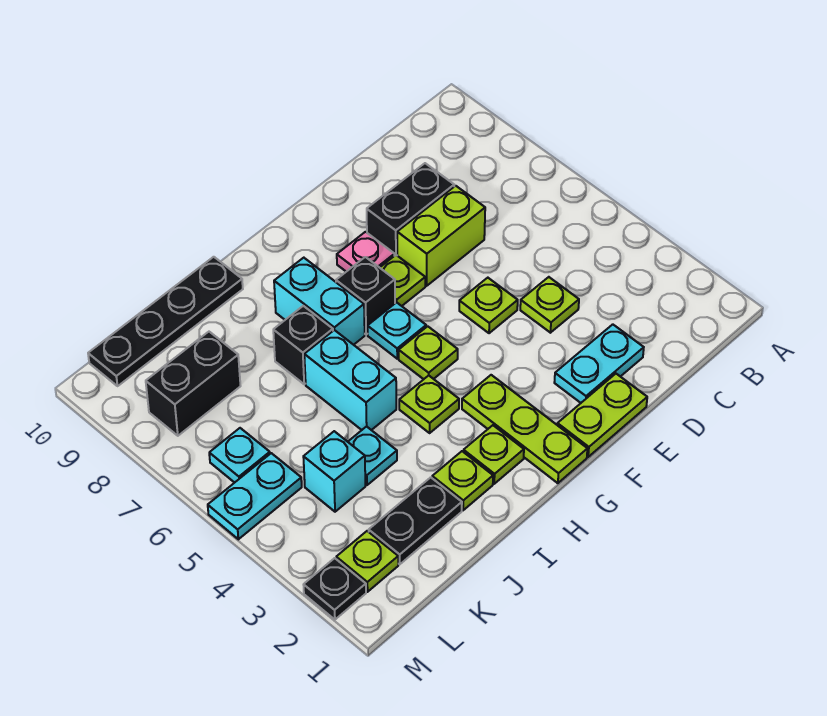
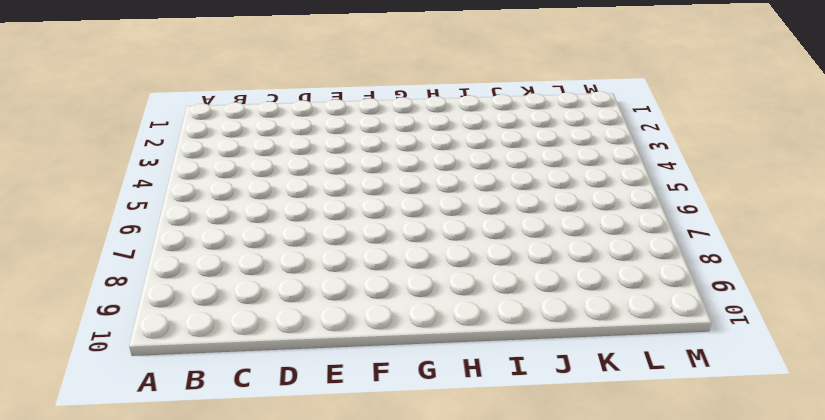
none -> cyan 1x2 plate [554,324,644,403]
none -> lime 1x1 plate [520,277,579,333]
none -> lime 1x2 brick [397,186,485,286]

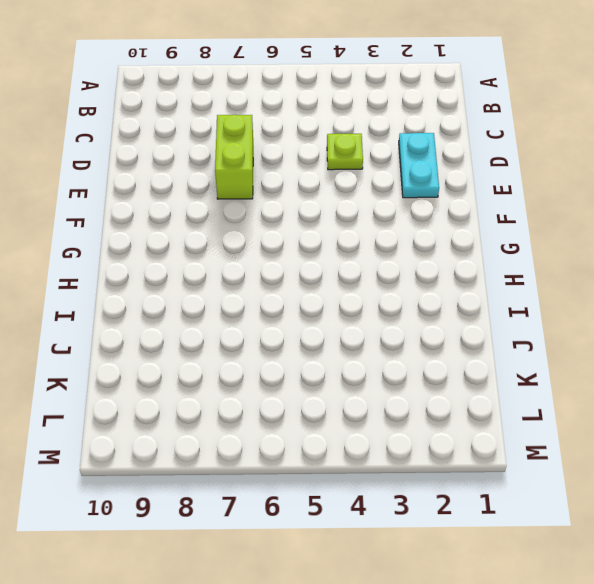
none -> black 1x2 brick [367,163,454,256]
none -> lime 1x2 plate [557,374,647,457]
none -> lime 1x1 plate [459,278,518,333]

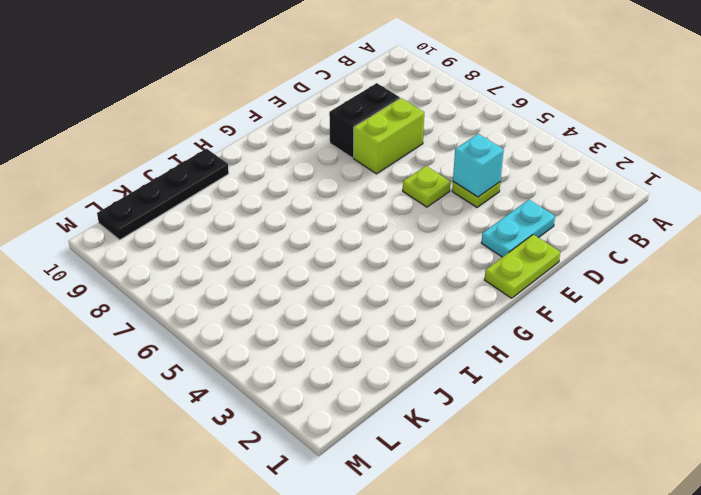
cyan 1x1 brick [453,134,504,197] -> cyan 1x1 brick moved to [303,431,365,512]
none -> lime 1x1 plate [380,255,425,306]
none -> pink 1x1 plate [337,232,394,272]
none -> lime 1x3 plate [462,375,587,483]

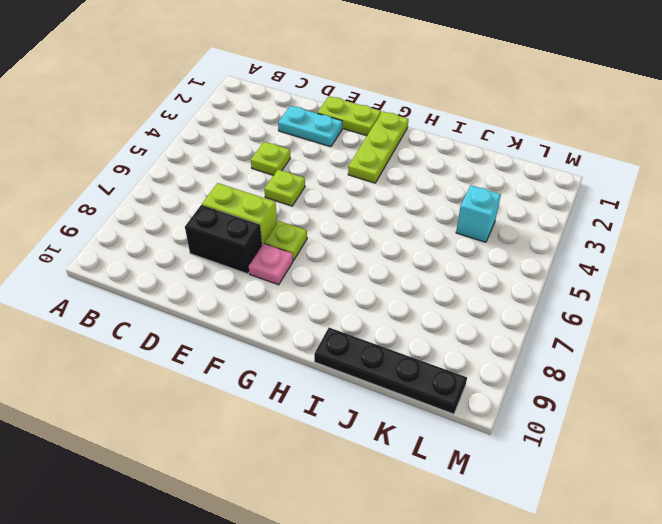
none -> lime 1x1 plate [399,326,458,379]
none -> cyan 1x1 plate [367,302,426,359]
none -> black 1x1 brick [336,257,395,335]

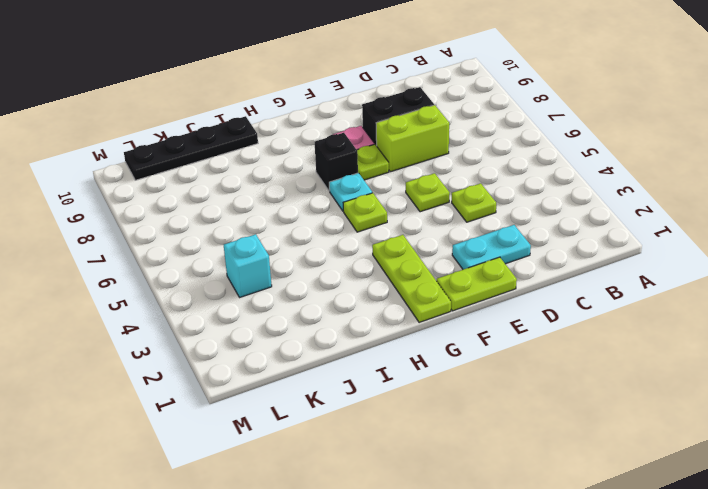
none -> lime 1x1 plate [463,425,524,484]
none -> lime 1x1 plate [399,375,459,433]
none -> cyan 1x2 brick [274,258,365,345]

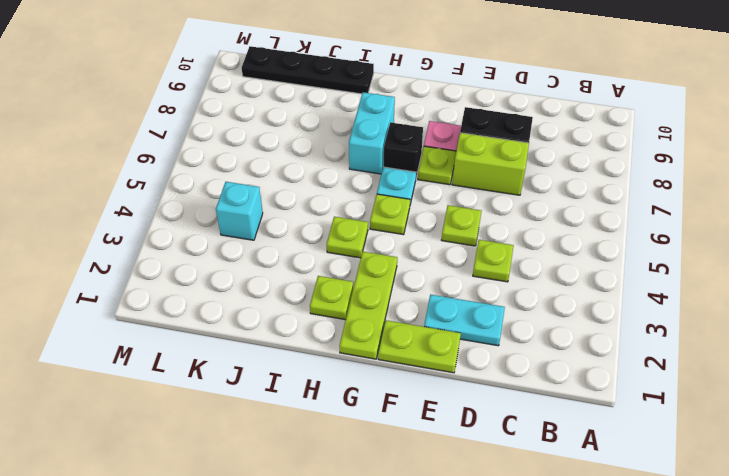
none -> lime 1x1 plate [432,451,493,510]
none -> cyan 1x2 brick [304,330,396,430]
none -> black 1x1 brick [273,306,333,384]

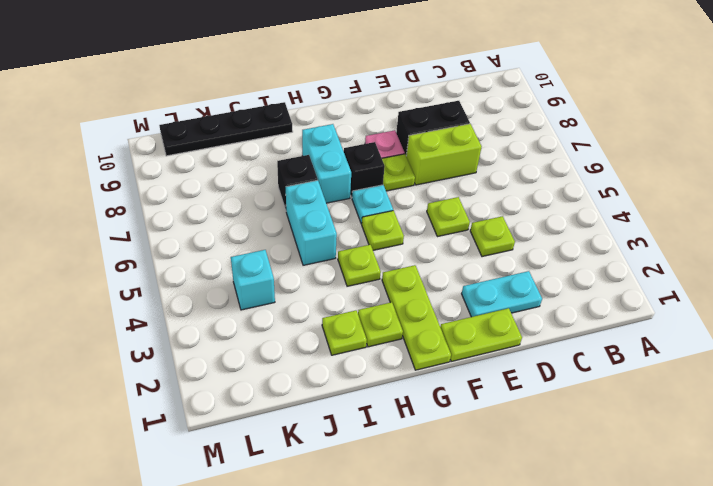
none -> black 1x2 plate [369,477,462,564]
none -> cyan 1x1 plate [348,426,397,485]
none -> black 1x2 brick [146,332,240,436]

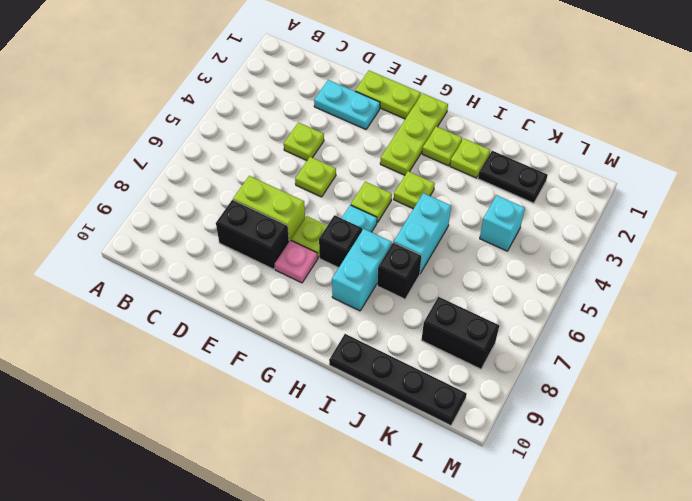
none -> cyan 1x1 plate [348,426,397,485]
none -> lime 1x1 plate [336,531,398,592]
none -> cyan 1x2 plate [208,453,302,539]

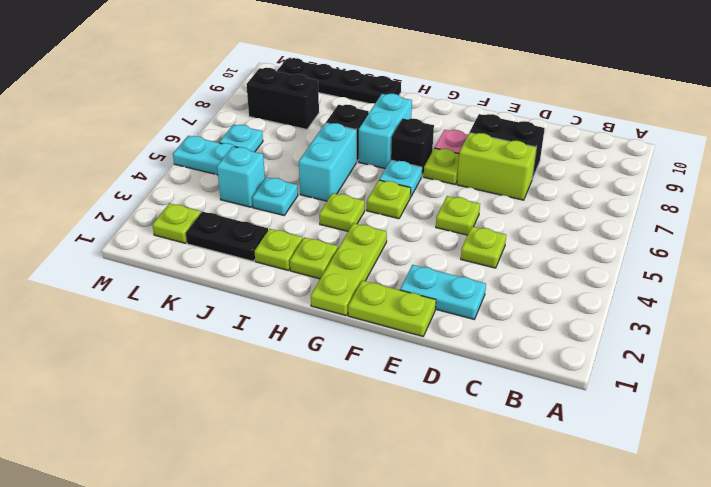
none -> black 1x1 plate [304,558,366,620]

